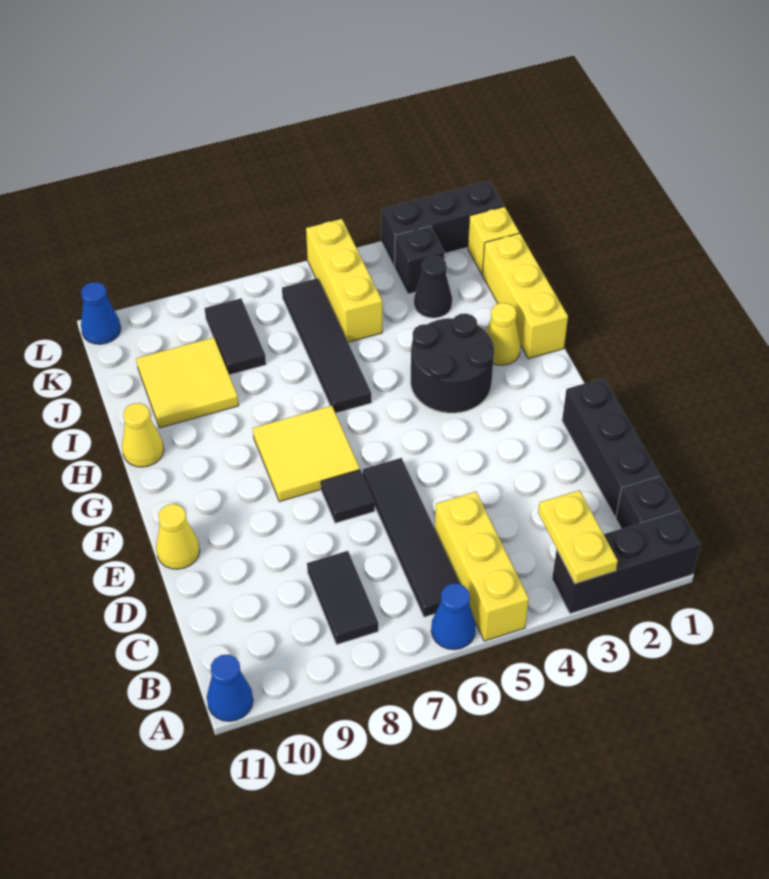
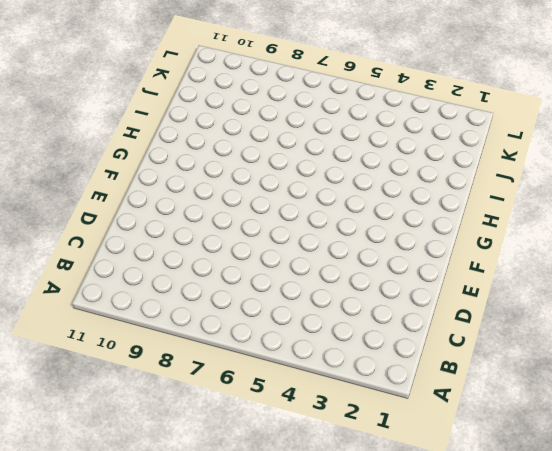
none -> black 1x3 brick [552,510,700,614]
none -> yellow 1x3 brick [435,492,529,641]
none -> blue 1x1 cone [431,583,476,650]

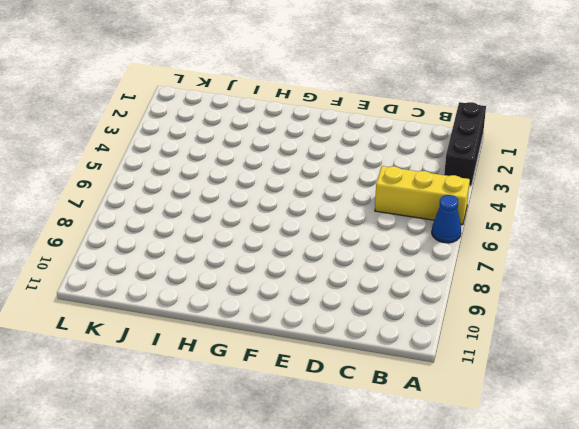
none -> blue 1x1 cone [207,655,253,721]
none -> black 1x1 brick [616,476,680,529]
none -> black 1x4 tile [363,458,460,617]

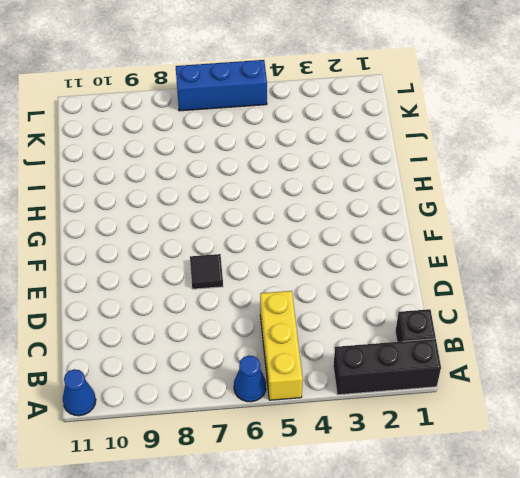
blue 1x3 brick [176,60,267,111] -> yellow 1x3 brick [306,219,382,342]
none -> black 1x4 tile [363,458,460,617]
none -> black 1x2 tile [307,551,378,644]
none -> black 1x3 brick [562,378,660,517]

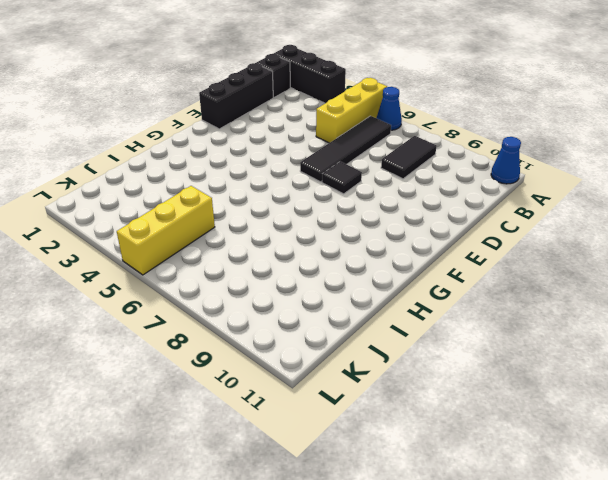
none -> yellow 1x1 cone [156,504,200,569]
none -> yellow 2x2 tile [253,406,360,502]
none -> black 2x2 round brick [410,313,494,413]

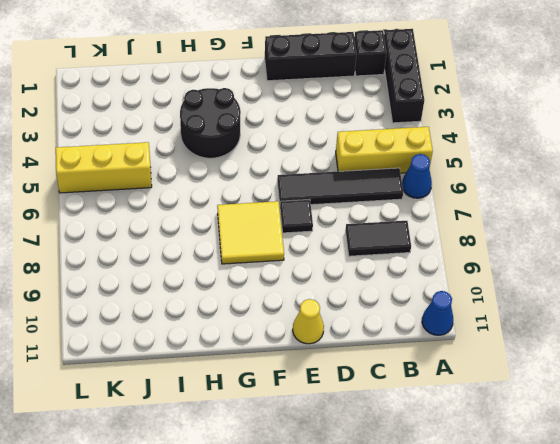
none -> yellow 1x3 brick [482,233,568,359]
none -> yellow 1x1 cone [486,303,521,365]
none -> black 1x4 tile [282,278,372,413]

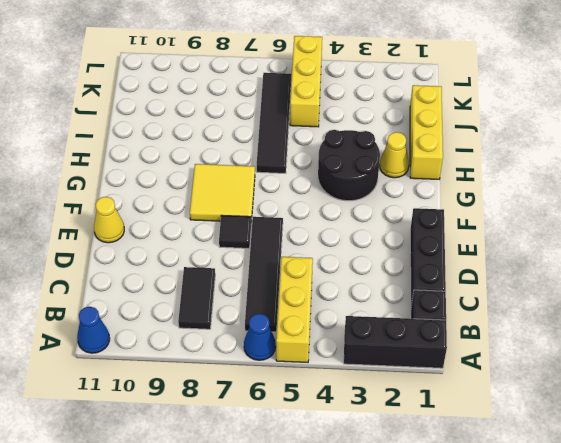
none -> yellow 1x1 cone [122,403,164,467]
none -> yellow 2x2 tile [136,337,239,428]
none -> black 1x1 cone [414,256,452,318]

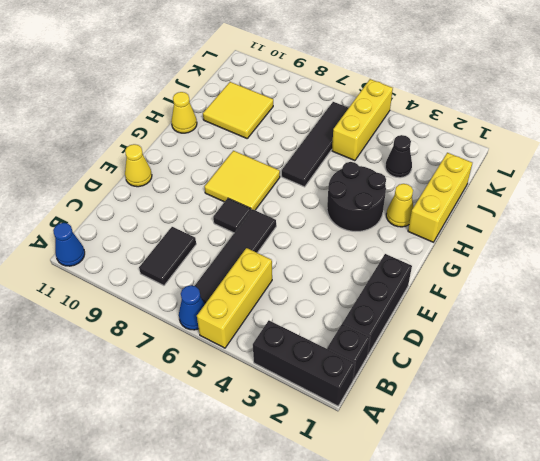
none -> black 1x2 tile [205,298,266,375]
none -> yellow 1x1 brick [468,207,519,274]
none -> black 1x1 brick [395,226,445,294]

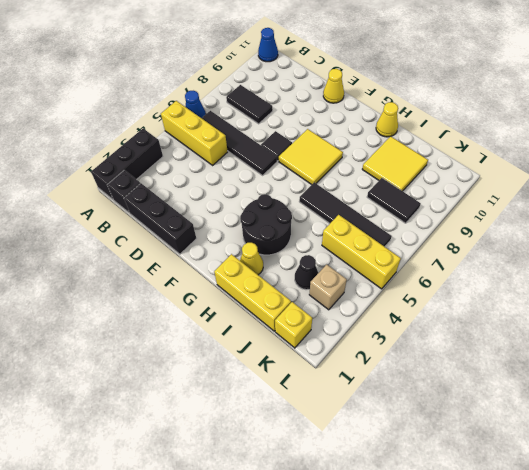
tan 1x1 brick [309,264,347,310] -> black 1x1 brick [395,226,445,294]
none -> black 1x3 brick [381,181,504,267]
none -> blue 1x1 cone [81,282,121,344]
none -> yellow 1x2 plate [538,490,618,584]

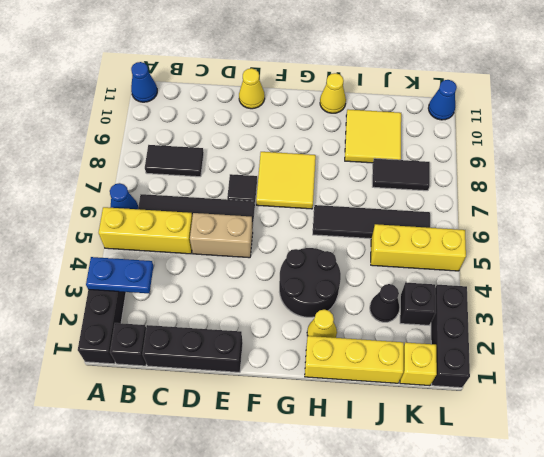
blue 1x2 plate [86,257,153,293] -> yellow 1x2 plate [538,490,618,584]
tan 1x2 brick [190,213,253,258] -> none

